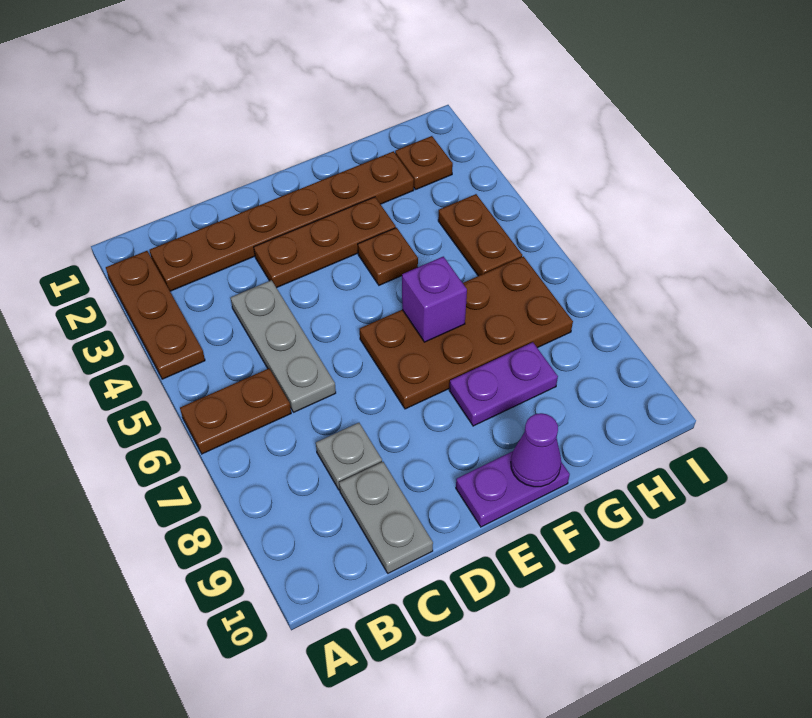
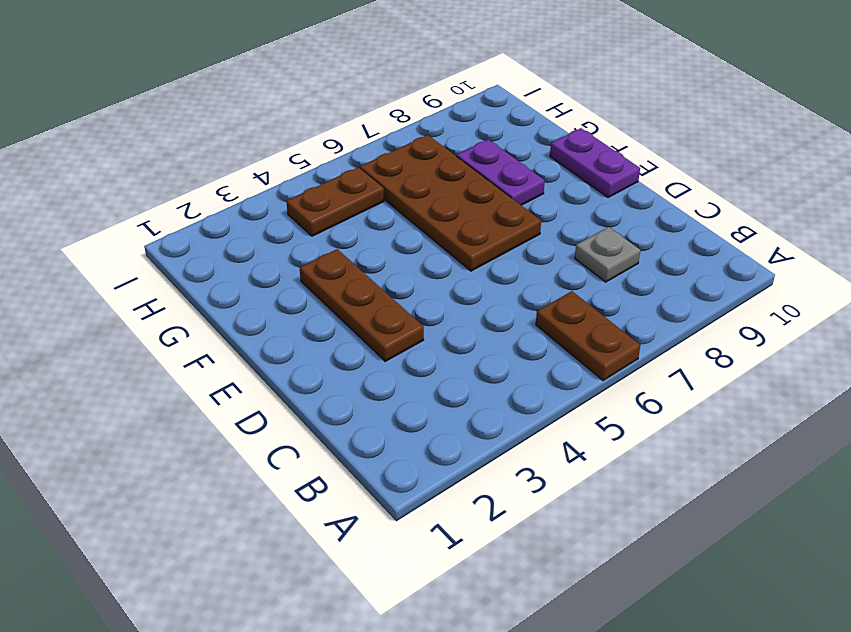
none -> brown 1x3 plate [106,251,205,379]
none -> brown 1x6 plate [150,151,414,291]
none -> grey 1x3 plate [231,280,336,412]

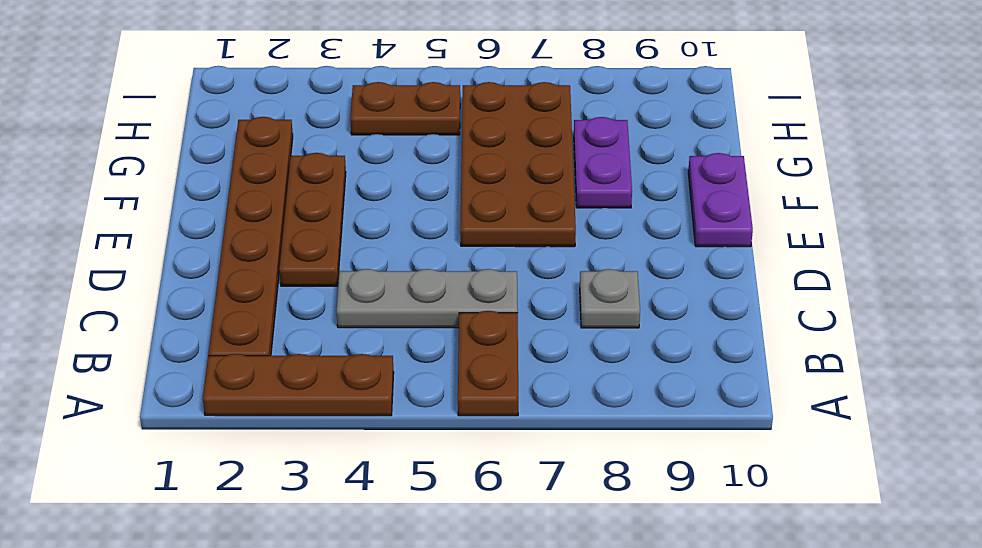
none -> grey 1x2 plate [339,462,433,573]
none -> brown 1x1 plate [358,228,418,285]
none -> brown 1x1 plate [395,136,453,189]

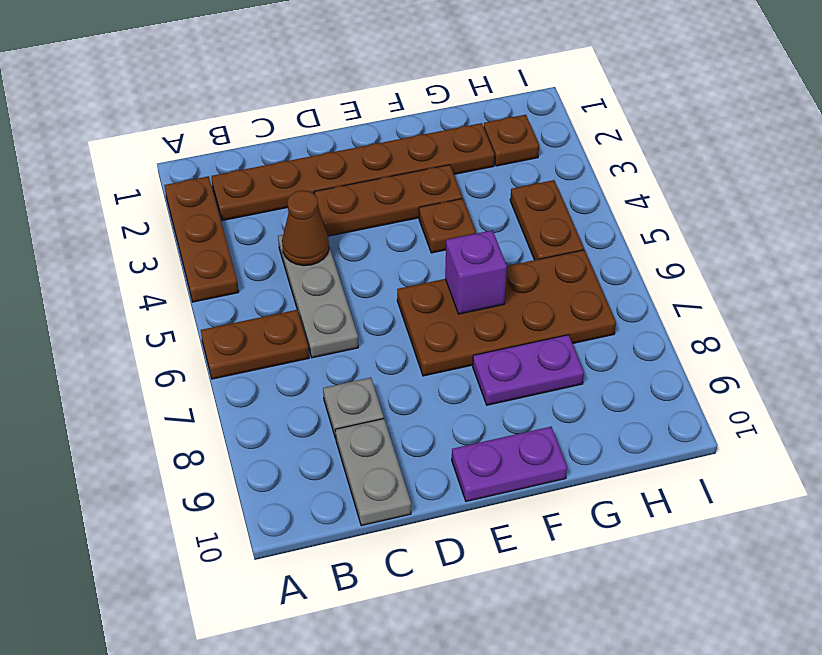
brown 1x1 cone [282,190,329,266] -> none
none -> purple 1x1 cone [511,413,561,487]

